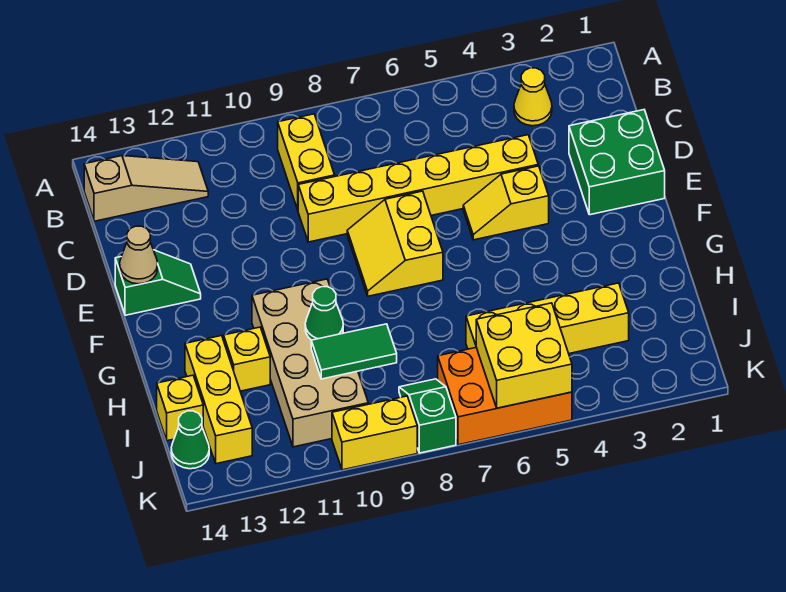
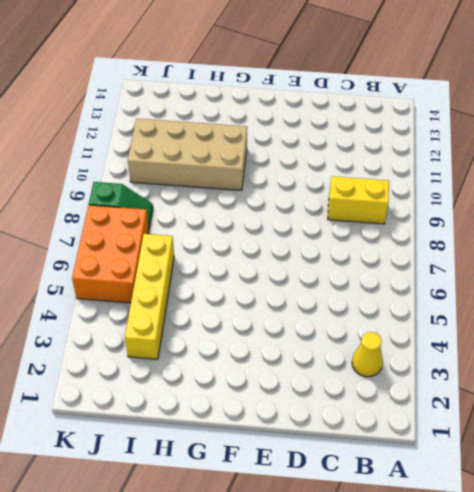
none -> tan 1x3 slope [84,156,208,221]
none -> green 2x2 brick [569,110,665,215]
none -> yellow 1x6 brick [298,135,538,242]

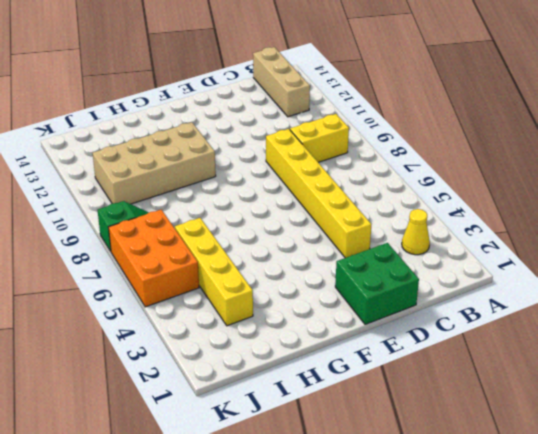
tan 1x3 brick [253,47,310,117] -> tan 1x3 slope [84,156,208,221]
none -> yellow 1x2 slope [463,166,549,240]
none -> yellow 2x2 slope [347,191,443,296]
none -> green 1x2 slope [115,250,201,315]

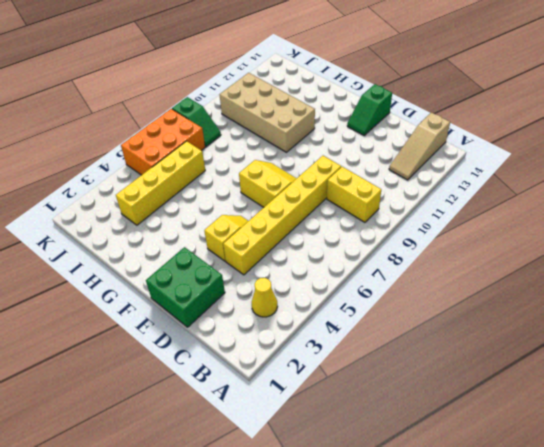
none -> yellow 1x1 brick [224,327,270,391]
none -> yellow 1x3 brick [185,336,252,464]
none -> yellow 1x1 brick [157,375,203,441]

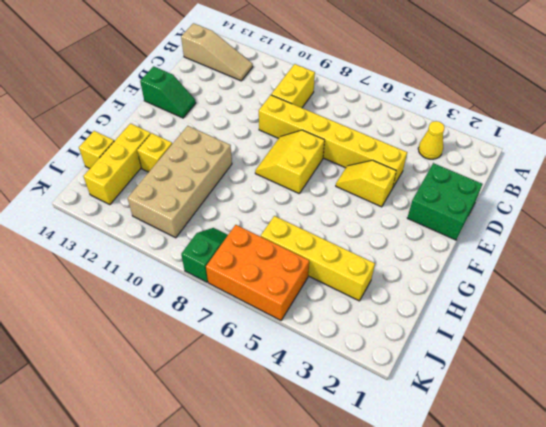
none -> green 1x1 cone [171,411,209,469]
none -> yellow 1x2 brick [332,396,417,470]
none -> tan 1x1 cone [120,226,158,284]

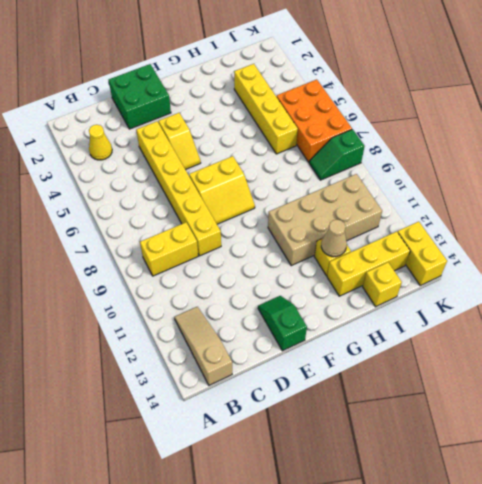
tan 1x1 cone [321,220,347,257] -> tan 1x1 cone moved to [120,226,158,284]
yellow 1x2 brick [398,222,447,285] -> yellow 1x2 brick moved to [332,396,417,470]
none -> green 1x1 cone [171,411,209,469]
none -> green 1x1 cone [305,287,343,340]
none -> green 1x2 tile [311,324,397,379]

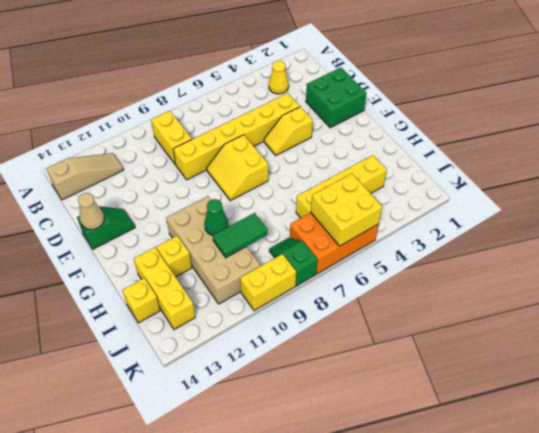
none -> green 1x1 cone [171,411,209,469]

